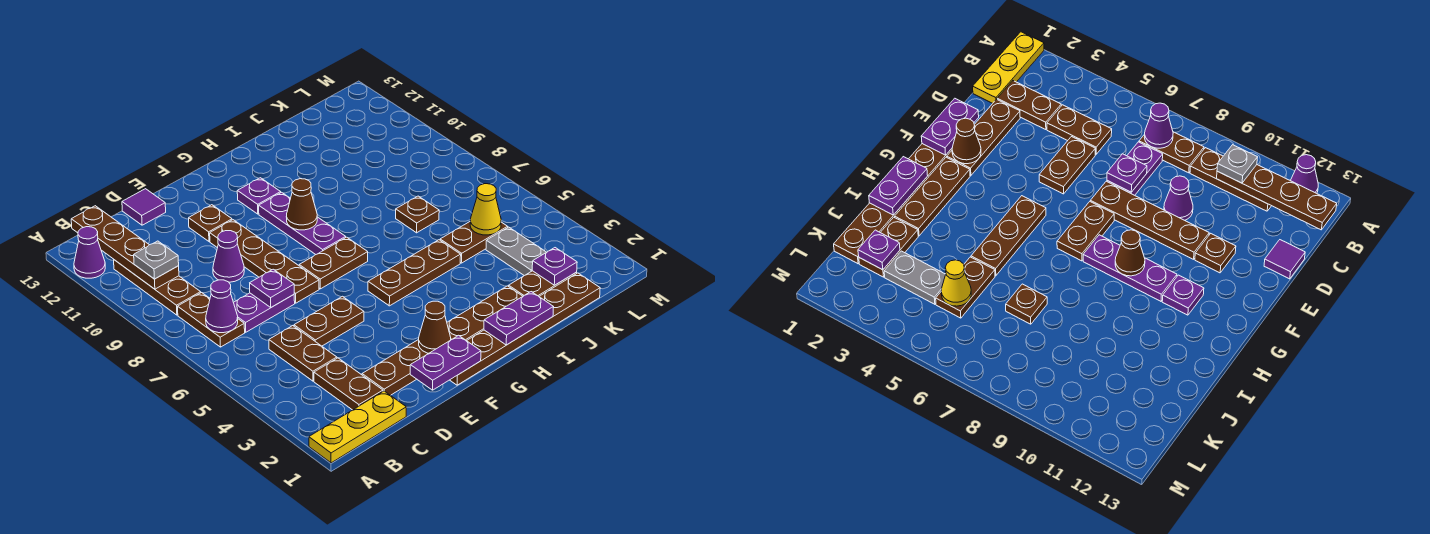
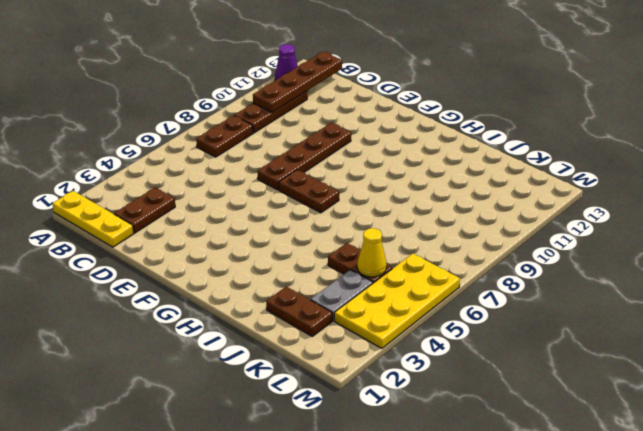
yellow 2x4 plate [334,254,460,348] -> none
none -> brown 1x2 plate [269,326,337,381]
none -> purple 1x2 plate [234,293,295,332]
none -> brown 1x3 plate [362,340,429,395]
none -> brown 1x2 plate [294,296,364,346]

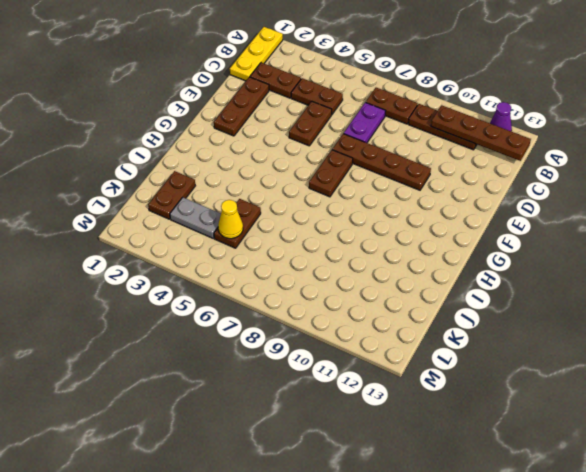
none -> purple 1x1 cone [213,231,244,282]
none -> purple 1x1 tile [122,189,166,225]
none -> brown 1x1 plate [189,205,232,241]
none -> brown 1x6 plate [450,273,600,385]

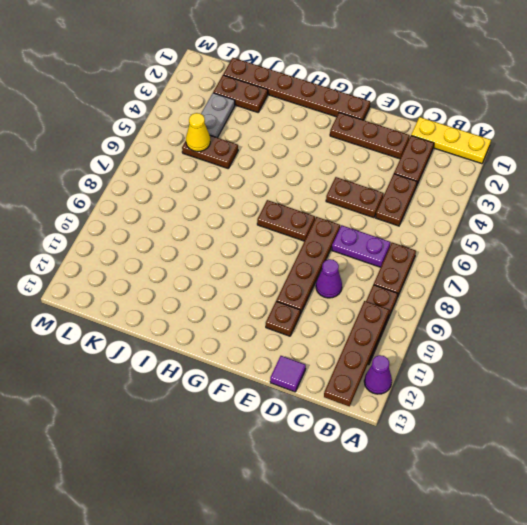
none -> brown 1x3 plate [447,286,523,341]
none -> brown 1x3 plate [368,240,461,306]
none -> purple 1x3 plate [259,192,346,255]
none -> purple 1x1 plate [237,178,281,214]

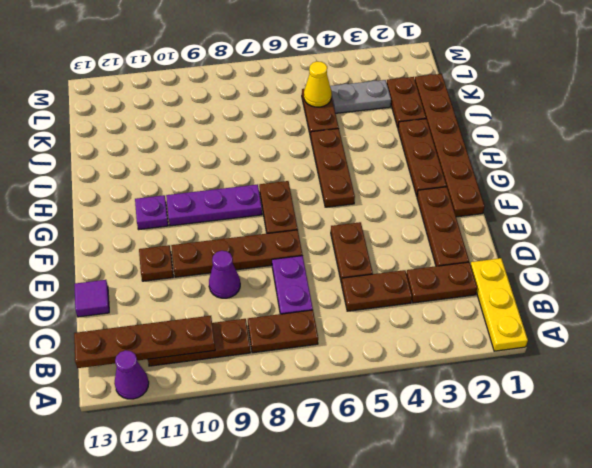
none -> brown 1x1 plate [396,196,439,233]
none -> purple 1x1 cone [206,280,238,333]
none -> purple 1x1 plate [250,269,294,307]
none -> purple 1x2 plate [410,335,481,390]

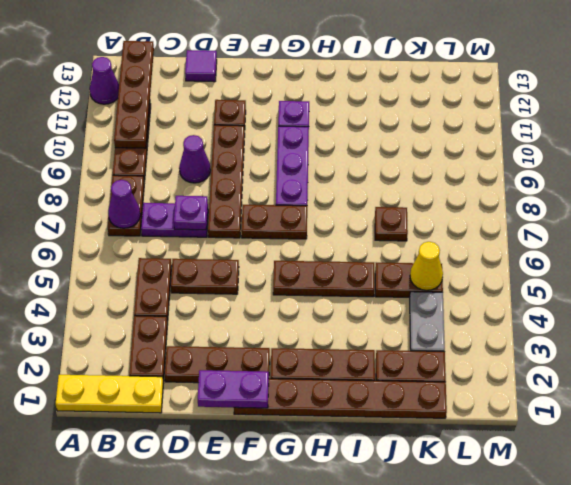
none -> brown 1x1 cone [419,301,451,353]
none -> brown 1x1 cone [287,179,317,230]
none -> purple 1x2 plate [484,292,554,345]
none -> purple 1x1 plate [532,248,577,285]

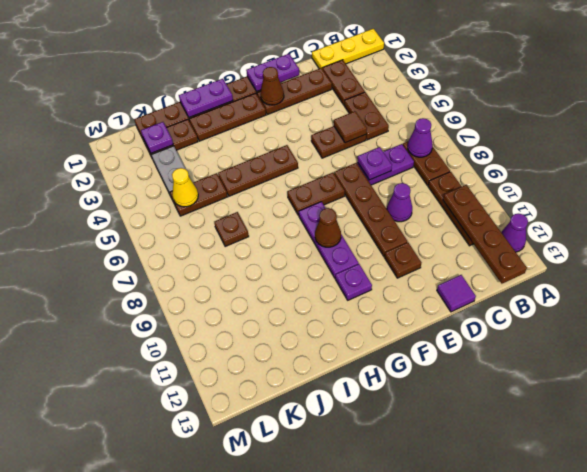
brown 1x1 tile [334,111,367,143] -> none
none -> grey 1x1 plate [134,241,179,279]

